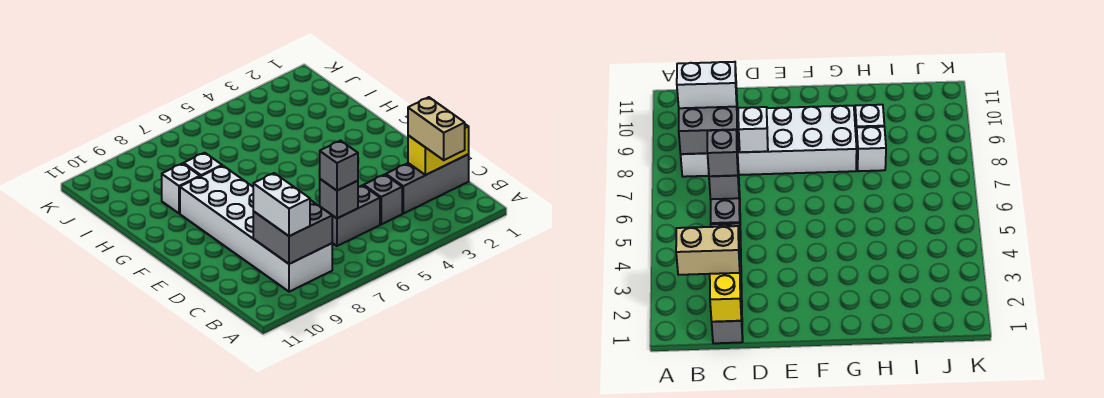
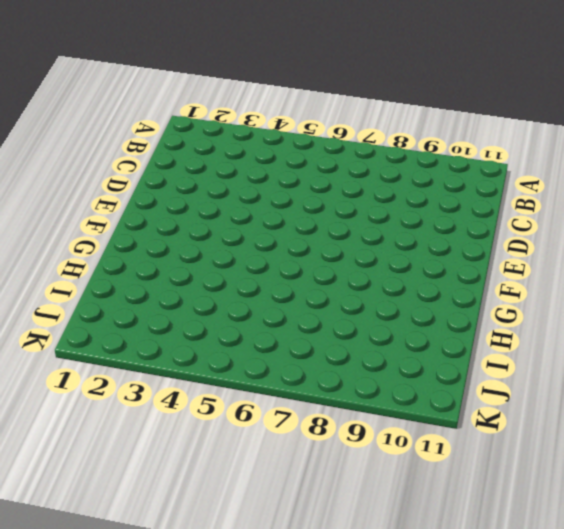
none -> white 2x6 brick [180,166,332,292]
none -> grey 1x3 brick [386,154,469,214]
none -> grey 1x1 brick [364,174,402,224]

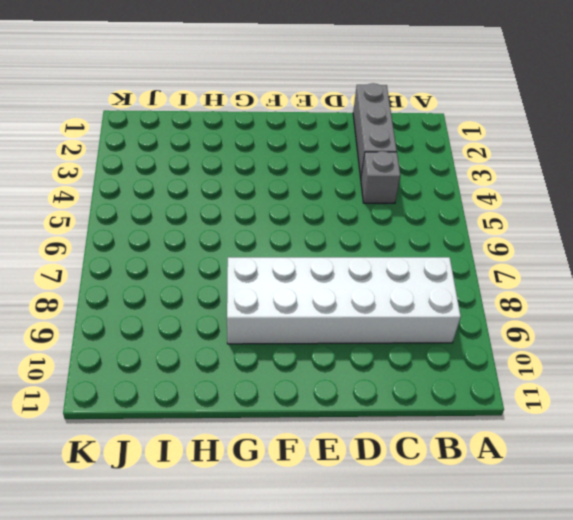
none -> grey 1x2 brick [332,185,380,246]
none -> white 1x1 brick [184,153,222,177]
none -> white 1x1 brick [162,163,200,213]

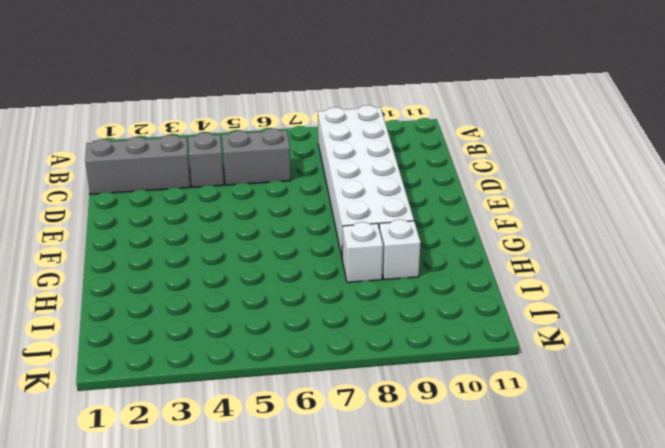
none -> grey 2x2 brick [253,200,332,264]
none -> yellow 1x2 brick [408,124,469,175]
none -> grey 1x1 brick [320,179,358,218]

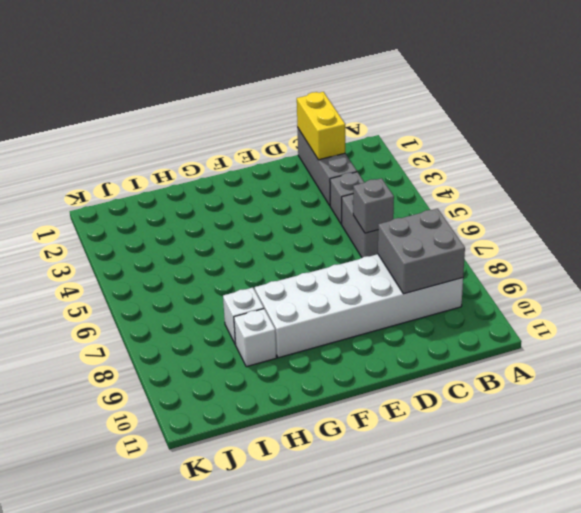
none -> white 1x1 brick [738,107,768,152]
none -> tan 1x2 brick [408,97,465,160]
none -> white 1x2 brick [253,173,310,236]

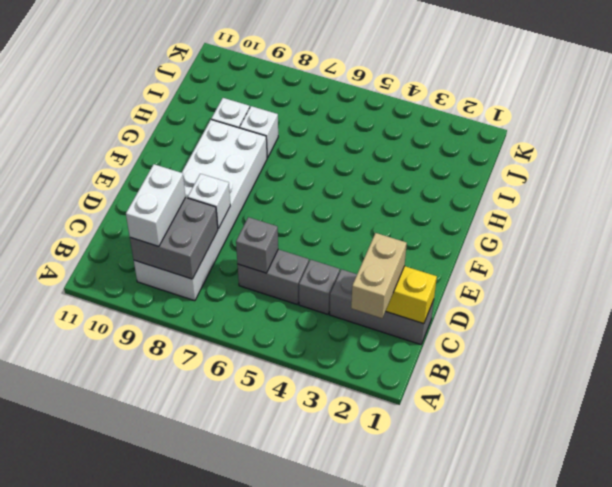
none -> grey 1x1 brick [319,141,358,191]

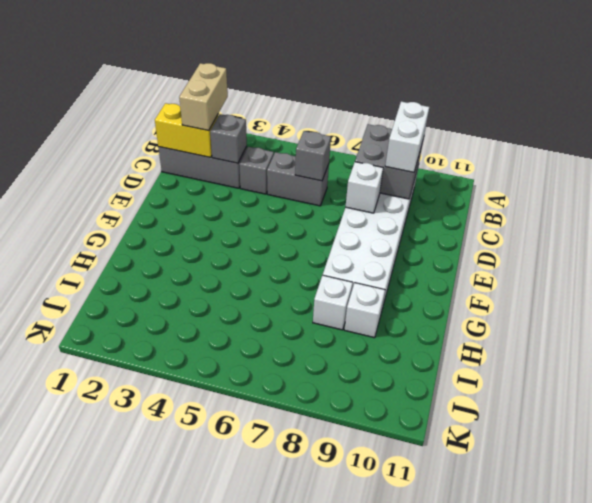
grey 1x1 brick [210,114,247,163] -> grey 1x1 brick moved to [319,141,358,191]

